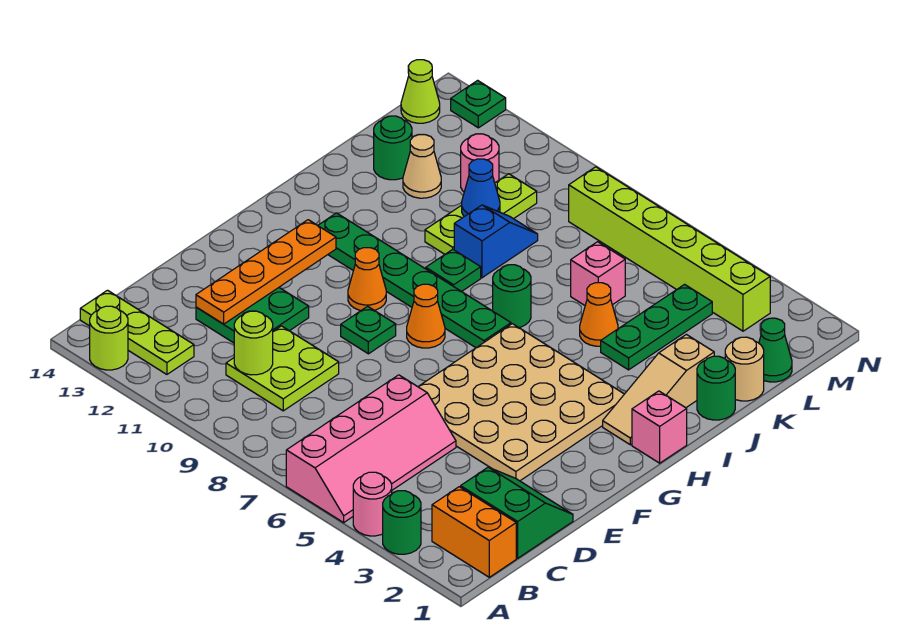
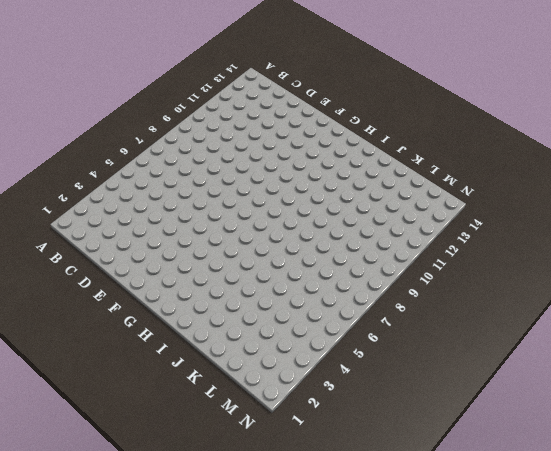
none -> green 1x1 round brick [383,491,421,554]
none -> pink 1x1 round brick [353,472,392,536]
none -> pink 2x4 slope [286,375,456,523]
none -> lime 1x1 round brick [90,306,128,370]

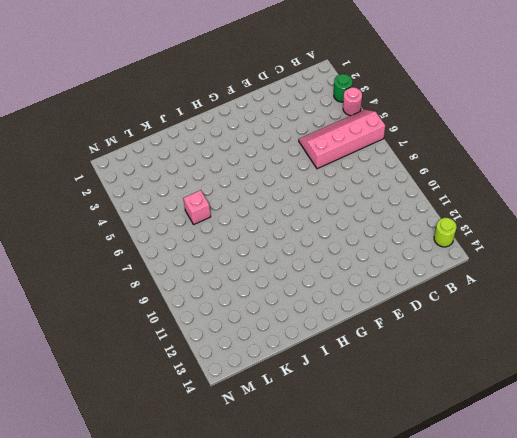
none -> orange 1x2 brick [432,487,516,577]
none -> lime 1x3 plate [80,290,194,374]
none -> green 2x2 slope [461,467,573,558]
none -> lime 2x2 plate [226,326,339,411]

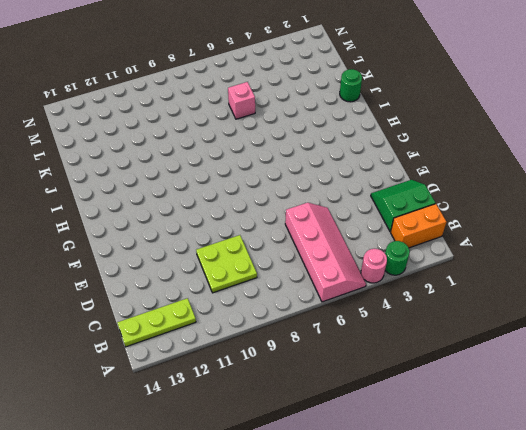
none -> lime 1x1 round brick [90,306,128,370]
none -> green 2x2 plate [196,288,309,343]
none -> tan 4x4 plate [418,324,624,481]
none -> green 1x1 plate [341,306,396,354]

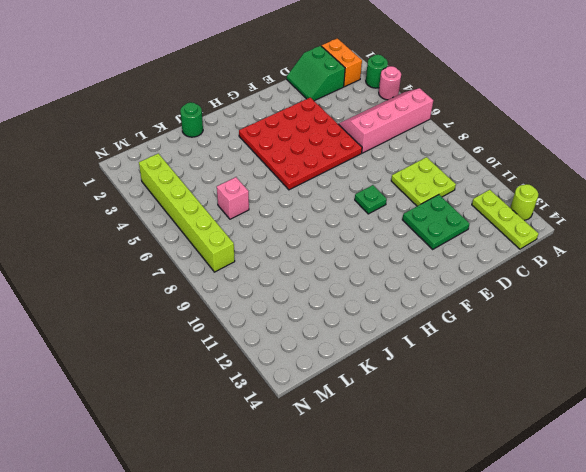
red 4x4 plate [239,97,362,190] -> tan 4x4 plate [418,324,624,481]
none -> orange 1x1 cone [407,284,445,348]
none -> orange 1x1 cone [348,248,386,310]
none -> pink 1x1 brick [632,391,687,463]
none -> tan 1x3 slope [603,335,714,445]

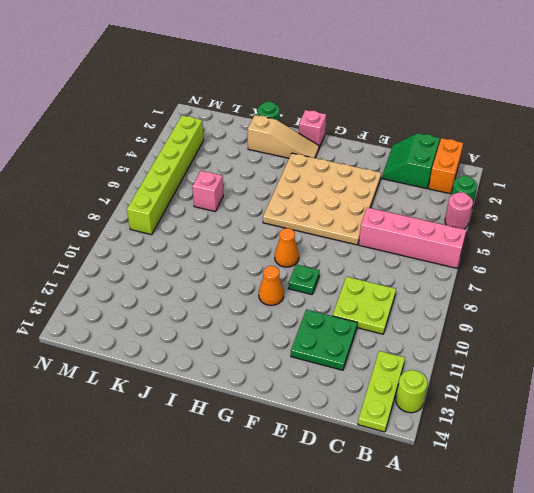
none -> green 1x6 plate [318,213,511,348]
none -> green 1x1 round brick [493,265,531,327]
none -> green 1x1 plate [426,249,481,292]
none -> green 1x3 plate [601,284,712,370]

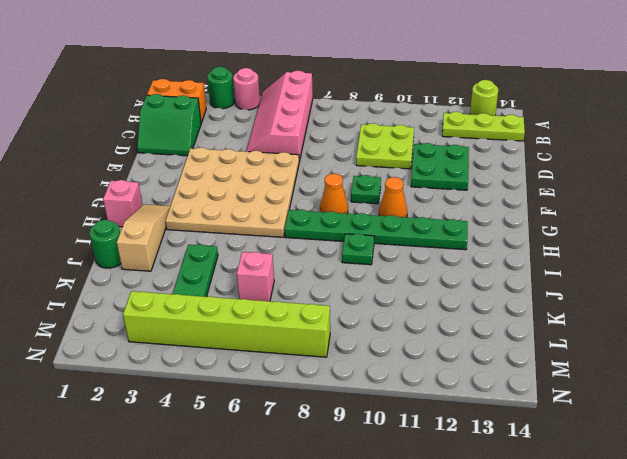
none -> green 1x1 round brick [493,265,531,327]
none -> orange 1x1 cone [580,283,618,346]
none -> blue 1x2 slope [454,205,538,278]
none -> lime 1x3 plate [425,174,537,254]

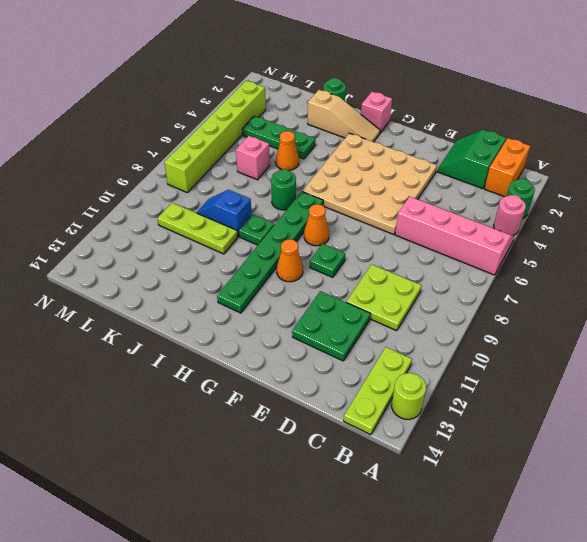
none -> tan 1x1 round brick [725,337,764,401]
none -> tan 1x1 cone [403,135,441,198]
none -> green 1x1 round brick [374,116,412,180]
none -> green 1x1 cone [759,318,792,382]

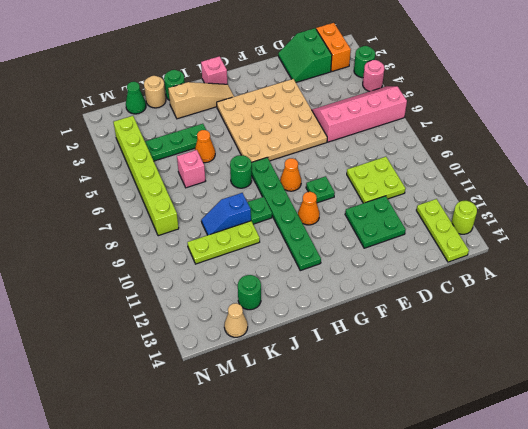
tan 1x1 cone [224,303,248,337] -> tan 1x1 cone moved to [403,135,441,198]
none -> pink 1x1 round brick [461,134,499,192]
none -> lime 1x1 cone [401,60,440,123]
none -> green 1x1 plate [451,80,506,128]
none -> lime 1x1 round brick [234,311,273,375]

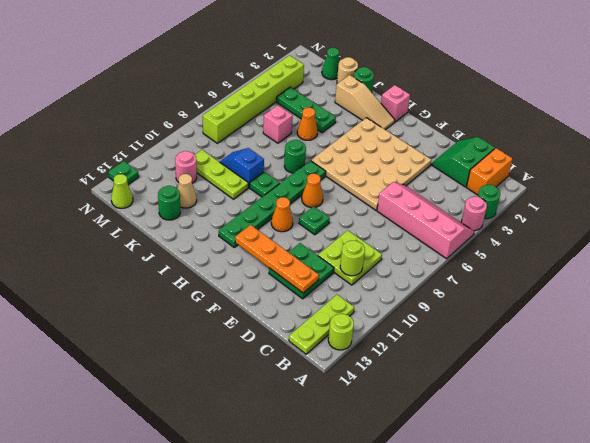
none -> blue 1x1 cone [462,159,500,217]

